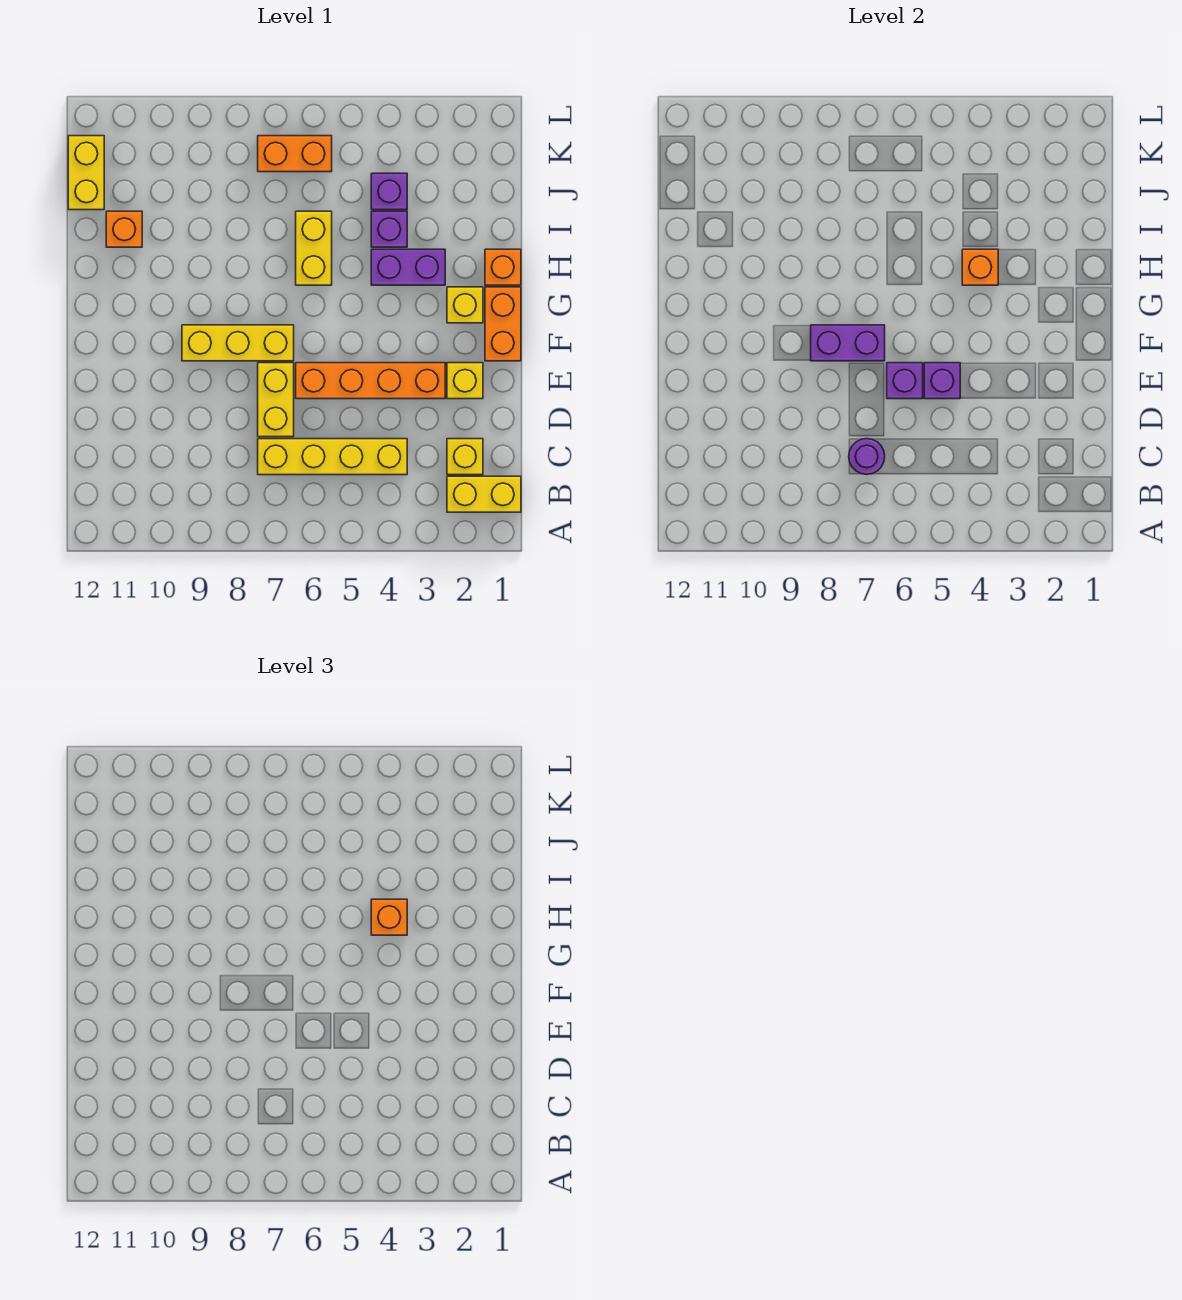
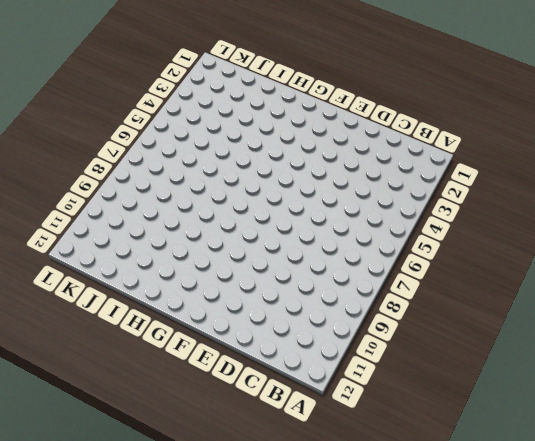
none -> yellow 1x2 brick [447,476,521,512]
none -> yellow 1x1 brick [447,439,483,475]
none -> yellow 1x4 brick [258,439,407,475]

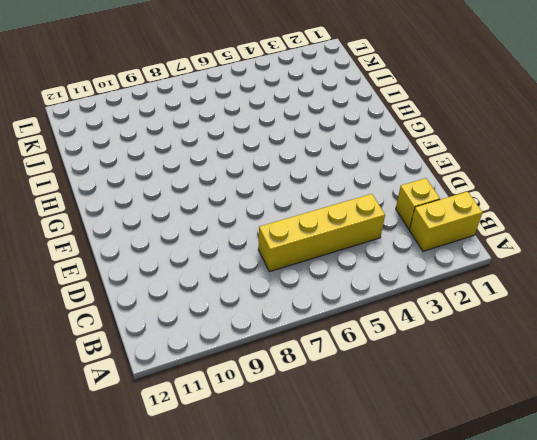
none -> yellow 1x2 brick [258,363,294,437]
none -> yellow 1x1 brick [447,363,483,399]
none -> orange 1x4 brick [296,363,445,399]

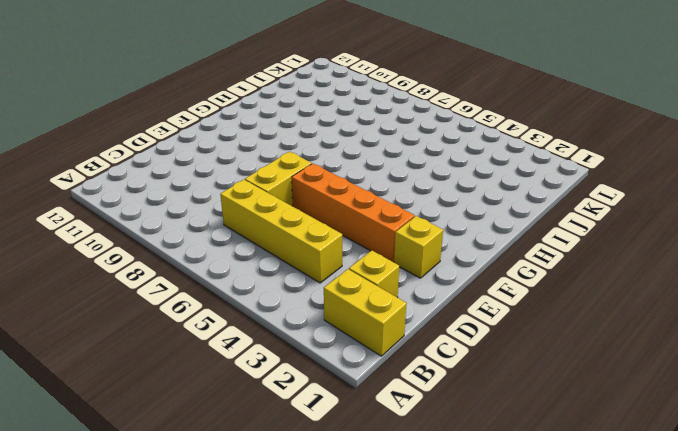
none -> orange 1x2 brick [485,287,521,361]
none -> yellow 1x3 brick [182,325,294,361]
none -> yellow 1x1 brick [447,287,483,323]

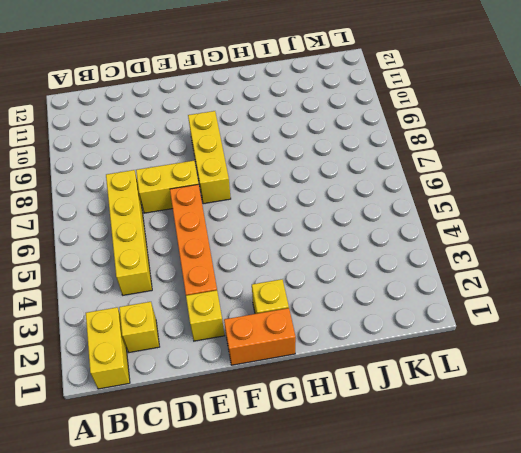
none -> orange 1x1 brick [485,249,521,285]
none -> purple 1x2 brick [371,249,445,285]
none -> yellow 1x2 brick [296,211,332,285]

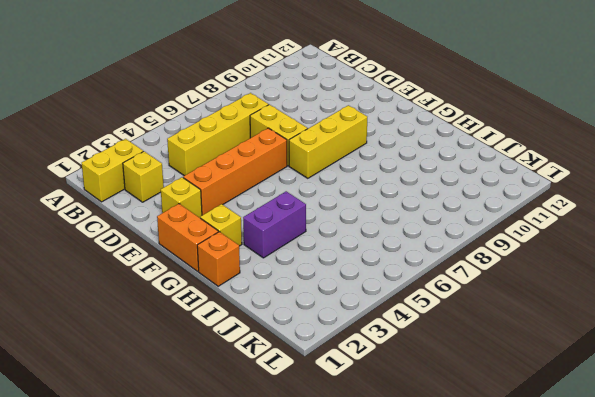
none -> yellow 1x2 brick [296,211,332,285]
none -> purple 1x1 brick [371,211,407,247]
none -> orange 1x1 brick [106,211,142,247]

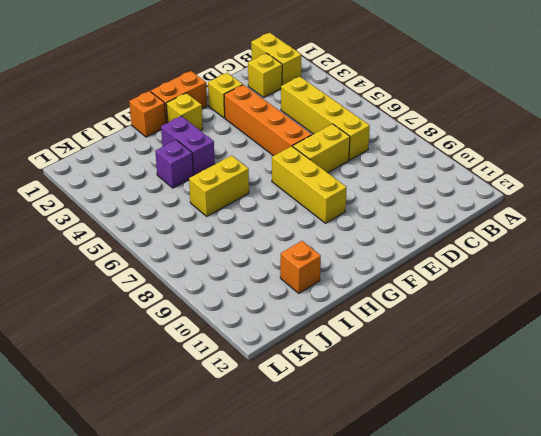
none -> purple 1x1 brick [371,173,407,210]
none -> yellow 1x2 brick [68,136,104,210]
none -> orange 1x2 brick [258,136,332,172]

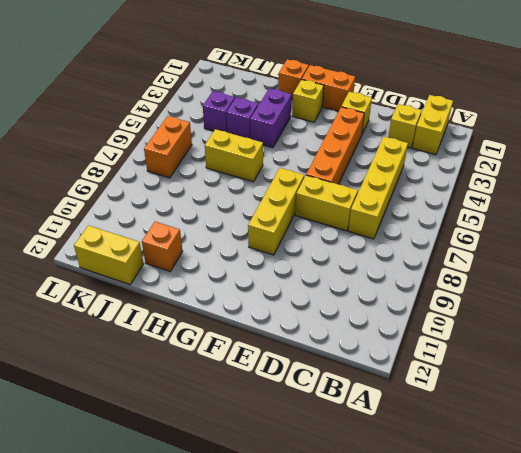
none -> purple 1x1 round brick [849,439,885,475]
none -> purple 1x1 brick [924,363,960,399]
none -> purple 1x1 brick [887,363,923,399]

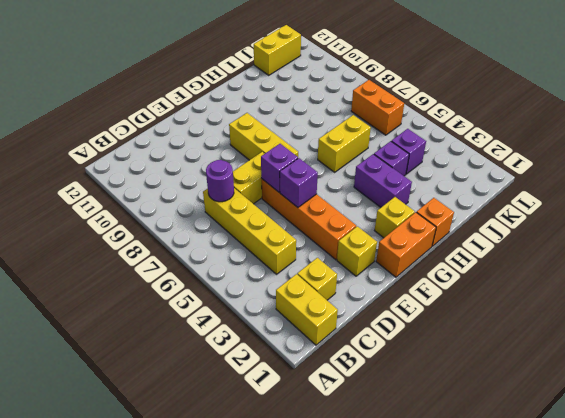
none -> orange 1x1 brick [106,211,142,247]
none -> purple 1x2 brick [811,325,885,361]
none -> orange 1x1 brick [962,249,998,285]

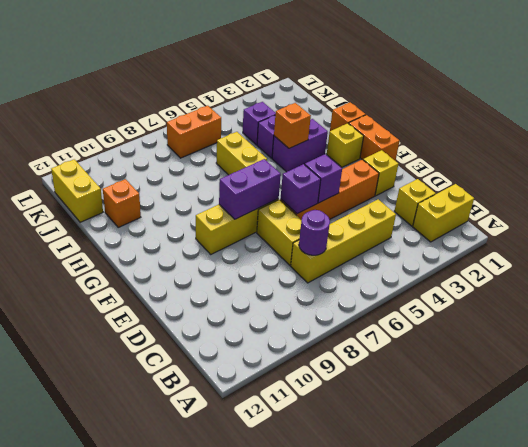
none -> orange 1x1 brick [371,899,407,935]

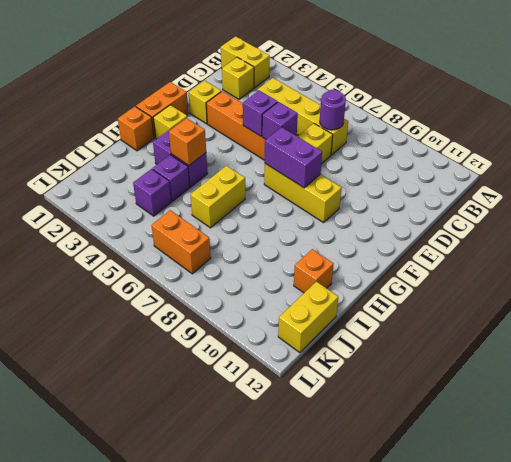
none -> orange 1x1 brick [371,899,407,935]

